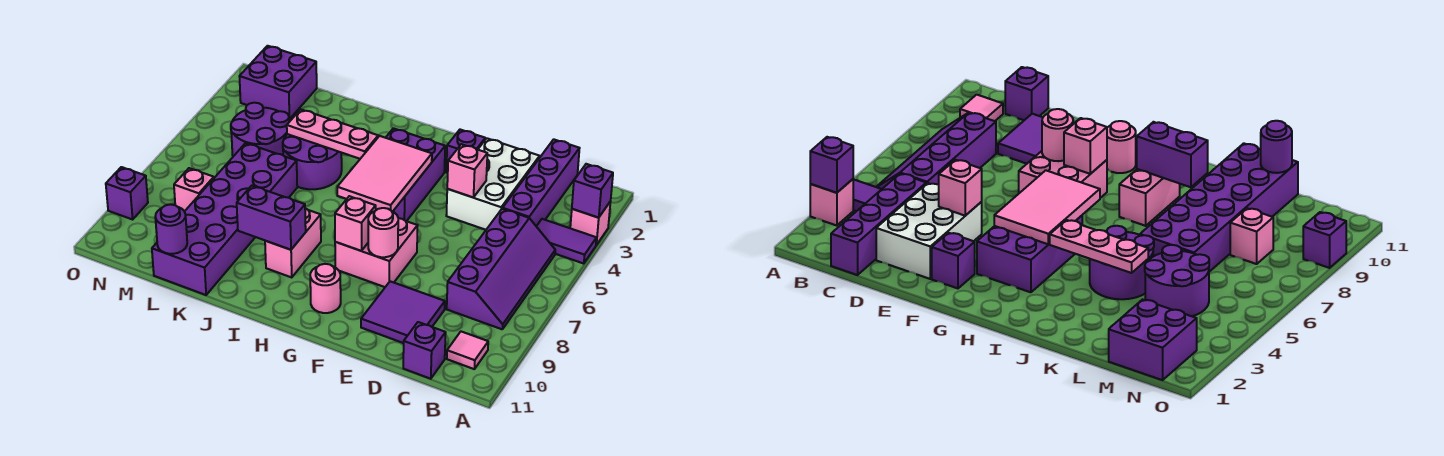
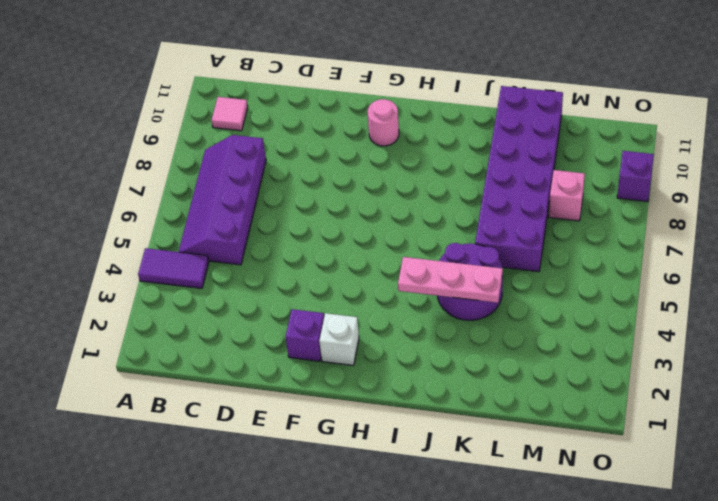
white 1x1 brick [319,313,359,365] -> none
none -> pink 1x1 brick [570,201,611,245]
none -> purple 1x4 brick [503,139,580,226]
none -> purple 1x1 brick [403,322,446,379]

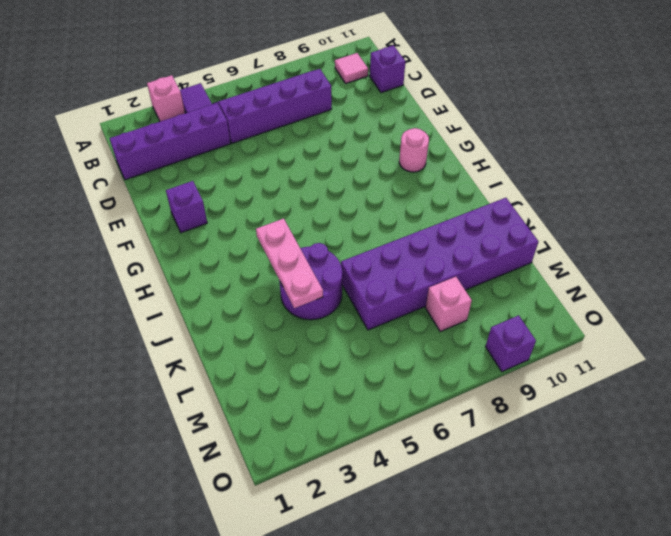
none -> white 2x3 brick [446,138,540,230]
none -> purple 2x2 tile [361,281,445,343]
none -> pink 2x2 brick [335,218,418,287]

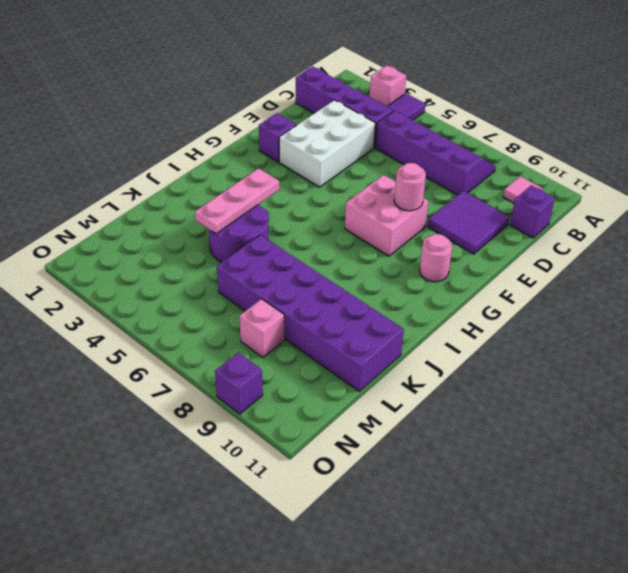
white 2x3 brick [279,100,375,187] -> white 2x3 brick turned to [446,138,540,230]
none -> purple 2x3 brick [376,128,445,221]
none -> pink 1x2 brick [265,208,321,277]
none -> purple 2x2 round brick [231,103,289,156]

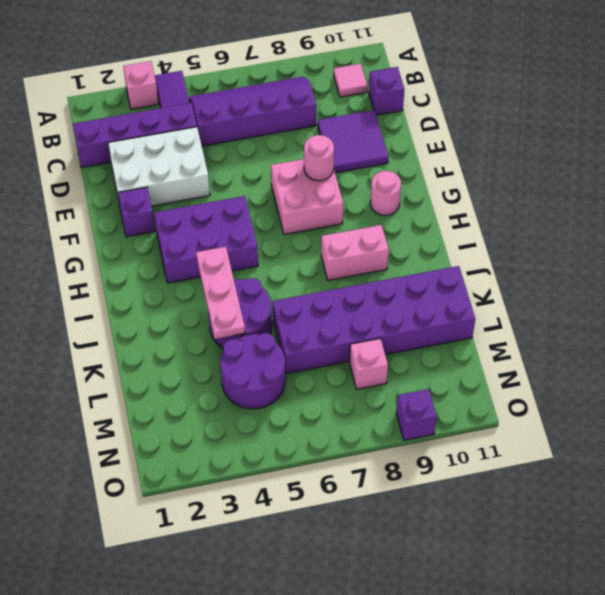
none -> purple 2x2 brick [239,46,317,119]
none -> purple 1x1 brick [572,164,613,218]
none -> pink 1x1 brick [447,144,487,197]

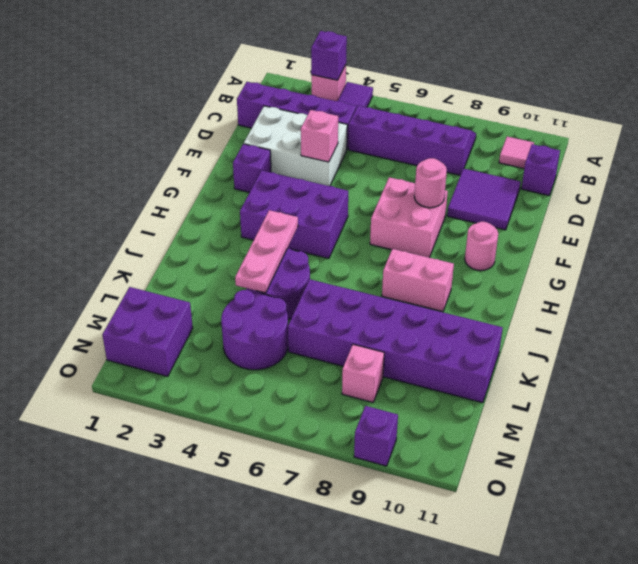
none -> pink 2x3 tile [337,136,432,212]
none -> pink 1x1 brick [335,196,376,251]
none -> purple 1x2 brick [237,186,306,250]

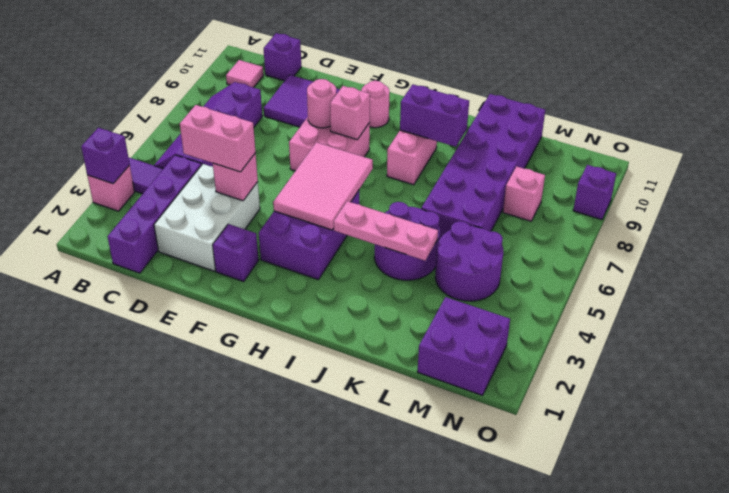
pink 1x2 brick [180,105,256,172] -> none
none -> purple 1x1 round brick [155,204,187,254]

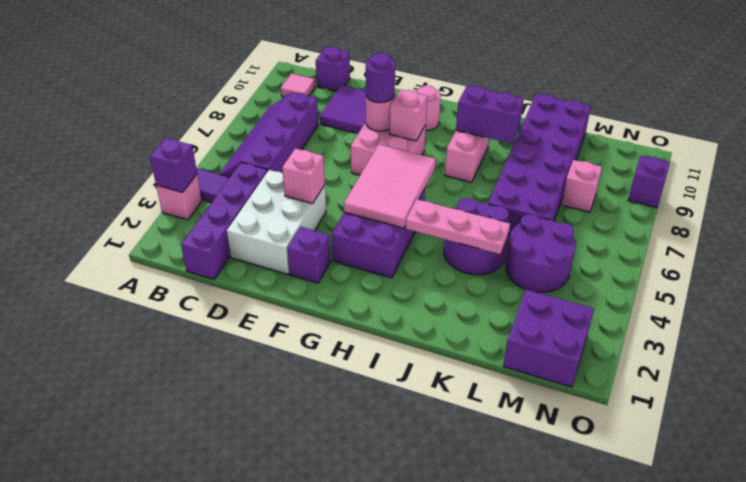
purple 1x1 round brick [365,53,395,103] -> purple 1x1 round brick moved to [155,204,187,254]

